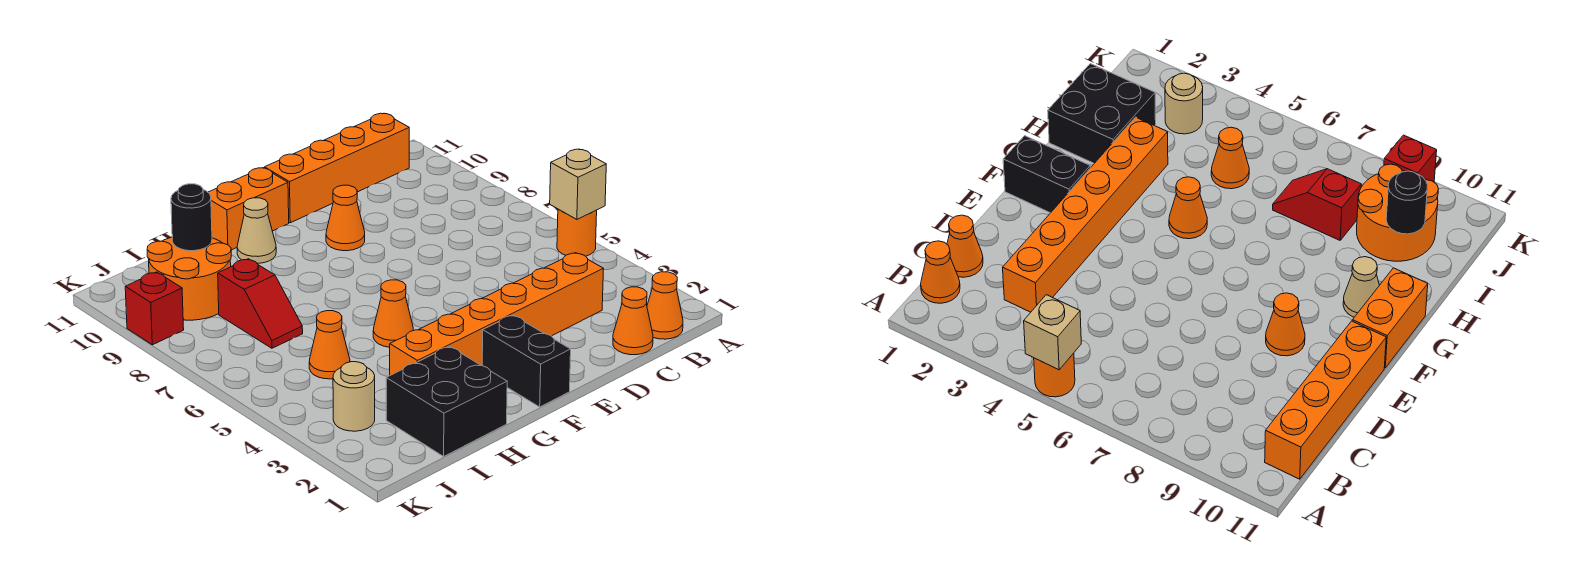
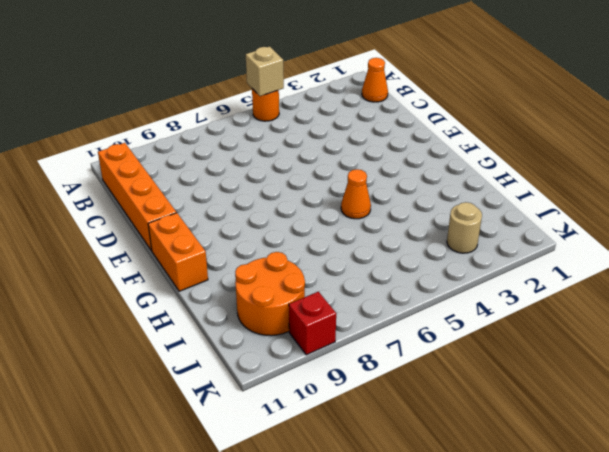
none -> orange 1x1 cone [613,287,653,355]
none -> orange 1x6 brick [390,253,604,375]
none -> orange 1x1 cone [326,185,365,251]

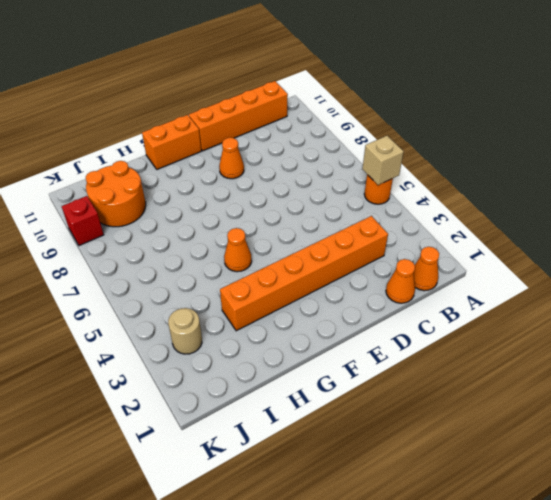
none -> black 1x2 brick [482,315,571,407]
none -> tan 1x1 cone [237,198,276,263]
none -> black 2x2 brick [386,346,507,456]

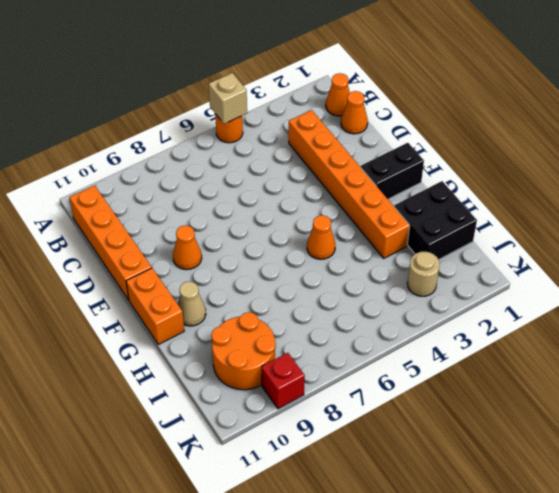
none -> orange 1x1 cone [309,311,350,379]
none -> red 1x2 slope [218,259,303,348]
none -> black 1x1 round brick [171,184,212,251]

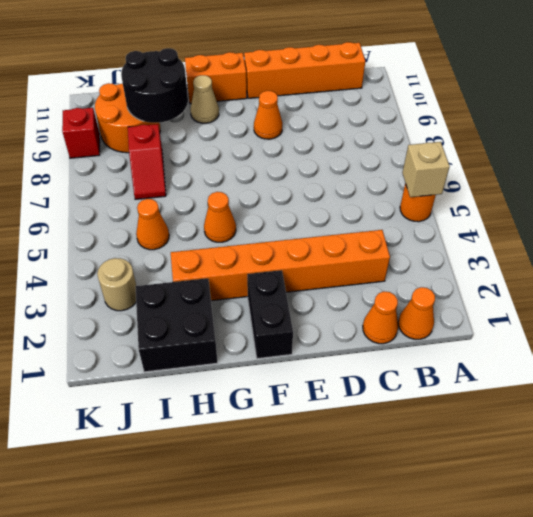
black 2x2 round brick [121,48,188,123] -> black 1x1 round brick [171,184,212,251]

